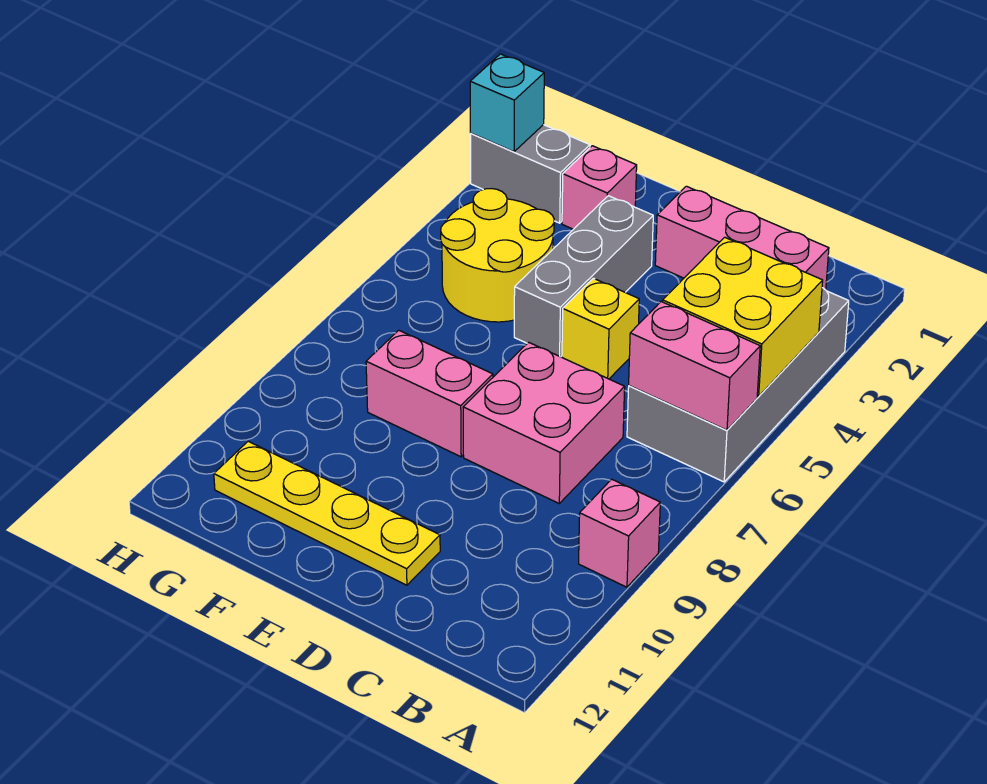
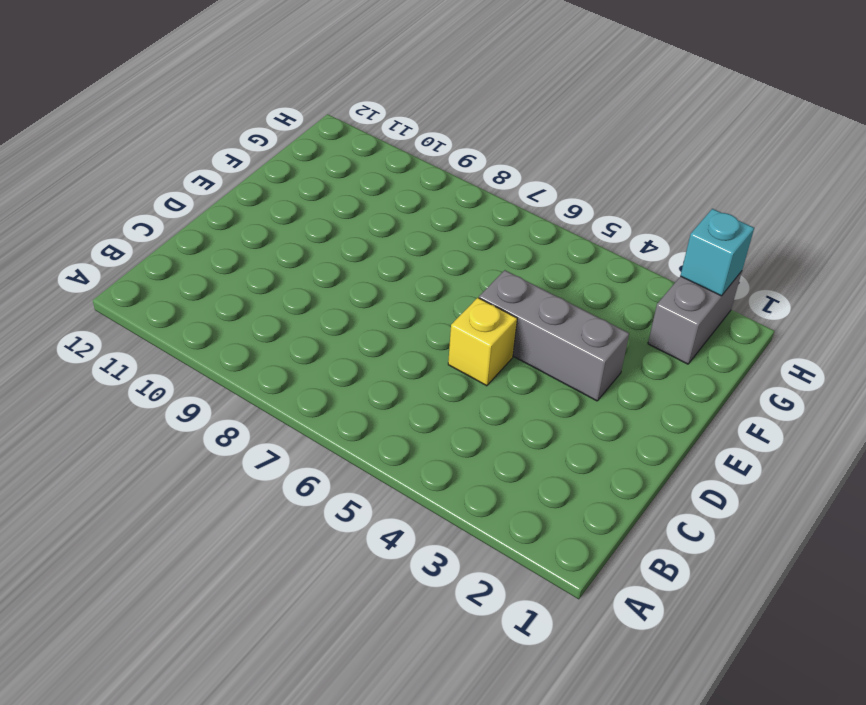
none -> grey 2x4 brick [627,288,849,482]
none -> pink 1x1 brick [579,479,660,587]
none -> pink 1x3 brick [655,186,829,290]

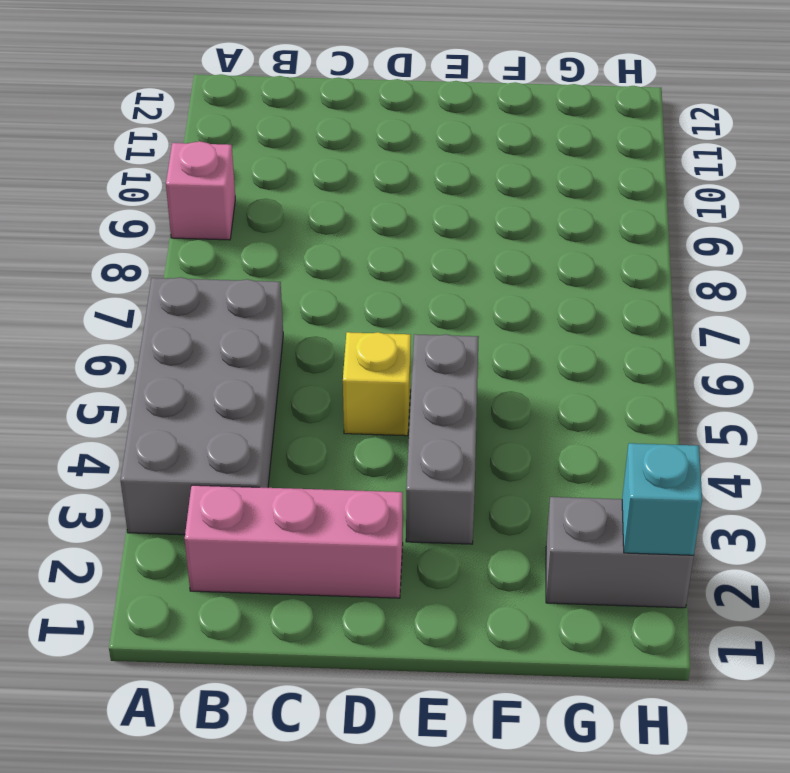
none -> pink 2x2 brick [463,342,625,503]
none -> yellow 1x4 plate [214,441,440,585]
none -> pink 1x2 brick [366,330,493,457]

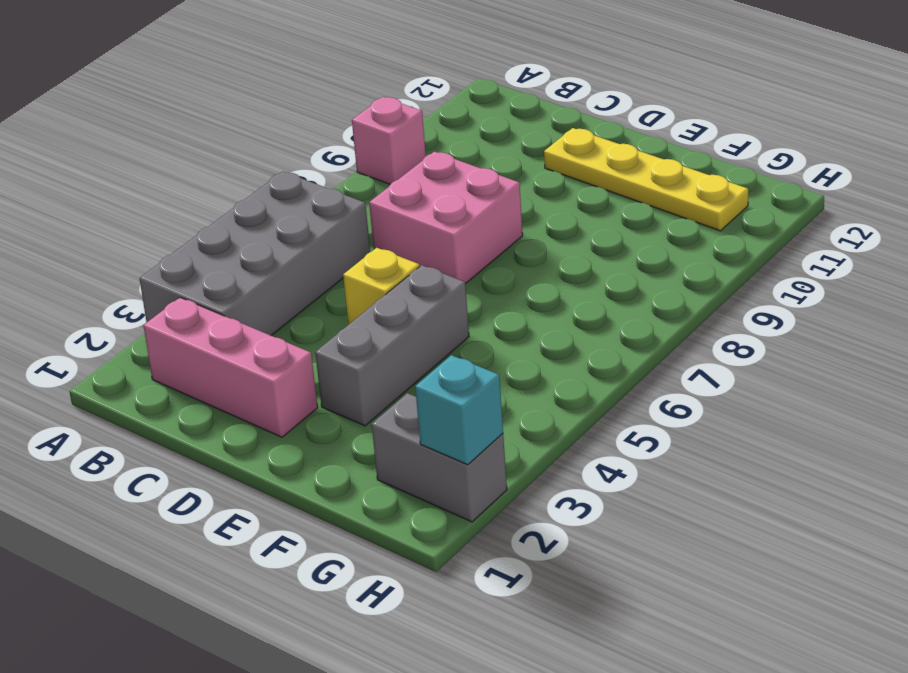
none -> pink 1x2 brick [366,330,493,457]
none -> pink 1x1 brick [562,146,637,229]
none -> yellow 2x2 round brick [441,189,554,322]

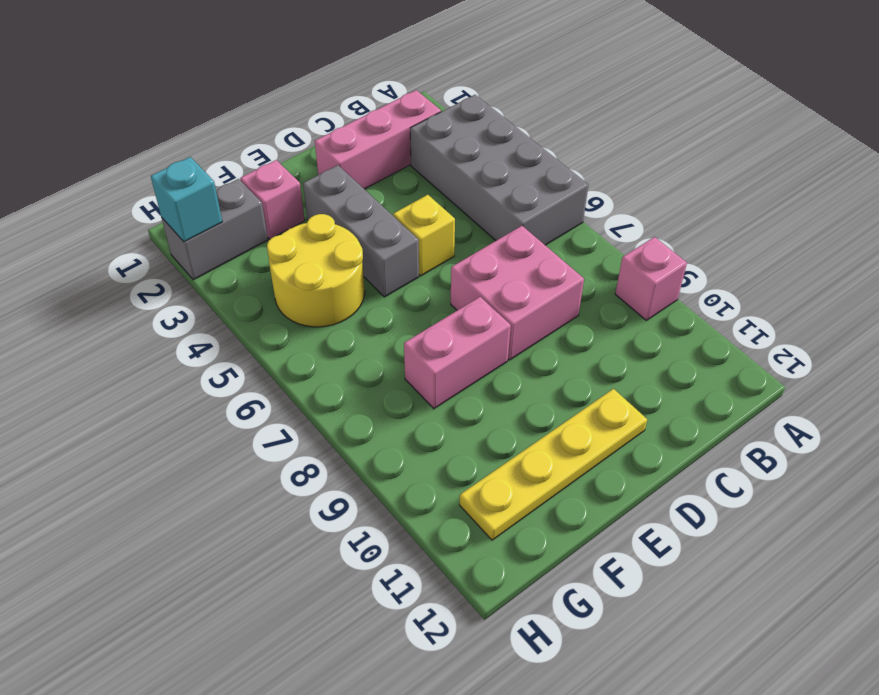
none -> yellow 2x2 brick [663,237,823,396]
none -> pink 1x2 brick [629,302,760,430]

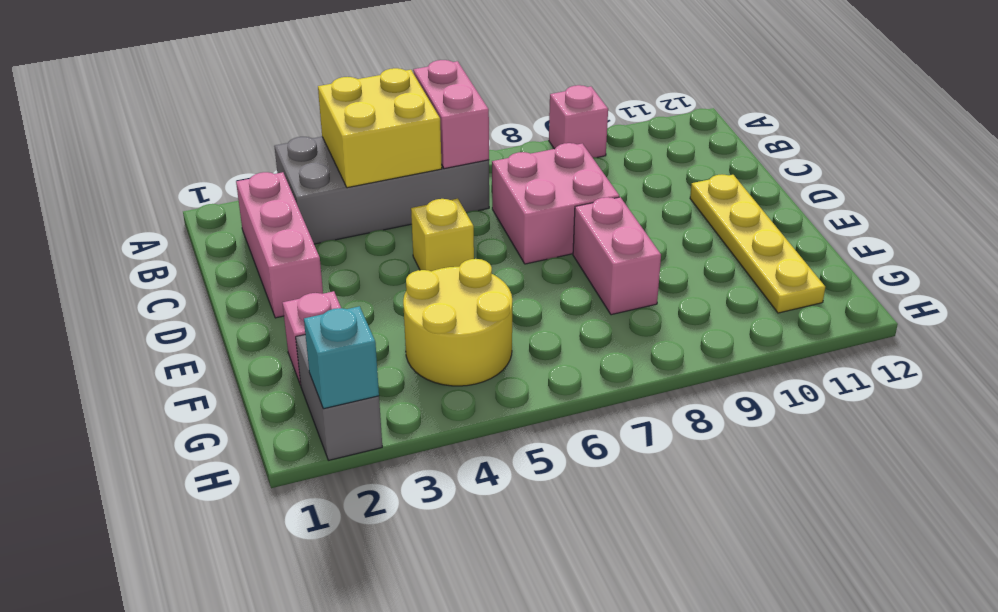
none -> grey 1x3 brick [514,196,653,357]

